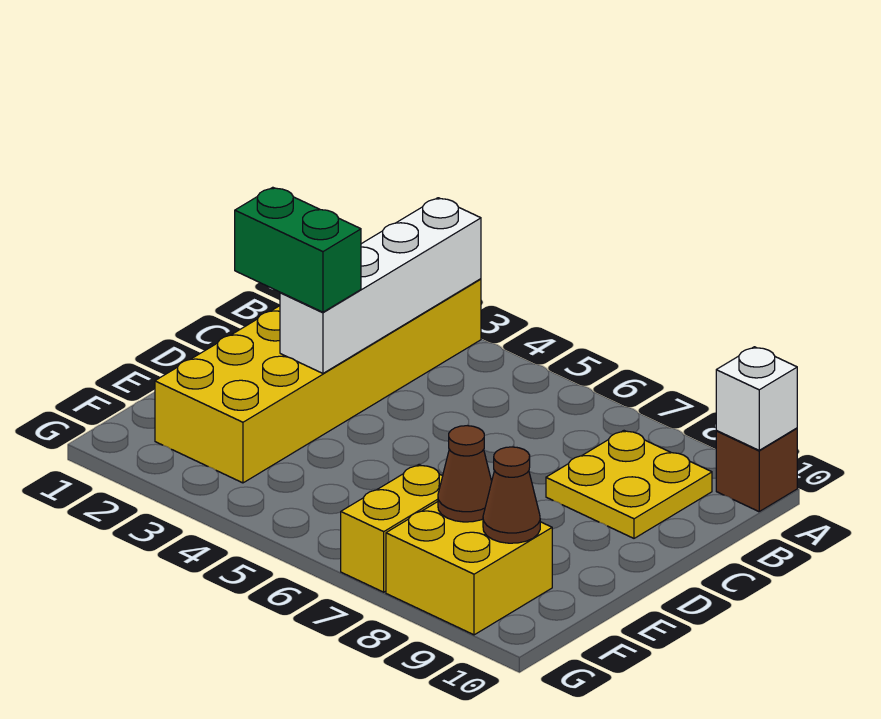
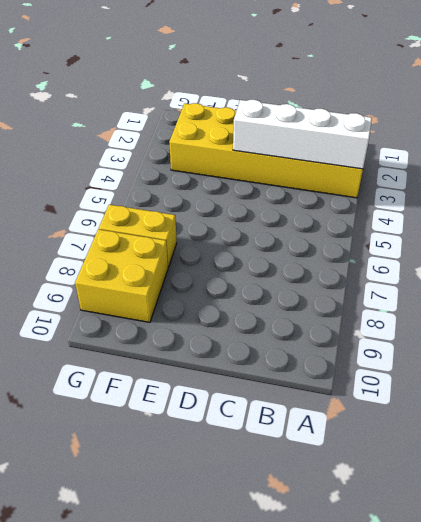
none -> brown 1x1 brick [716,428,797,512]
none -> yellow 2x2 plate [546,431,712,538]

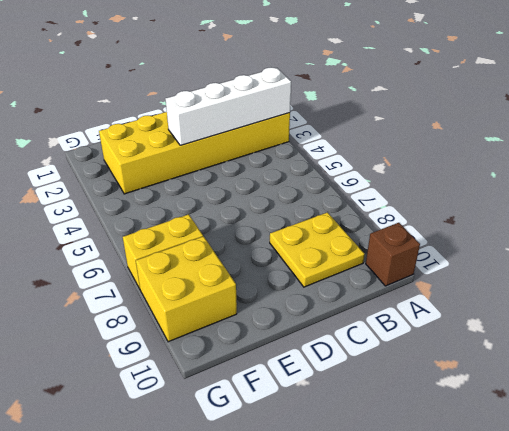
none -> white 1x1 brick [716,347,797,450]
none -> brown 1x1 cone [438,426,492,522]

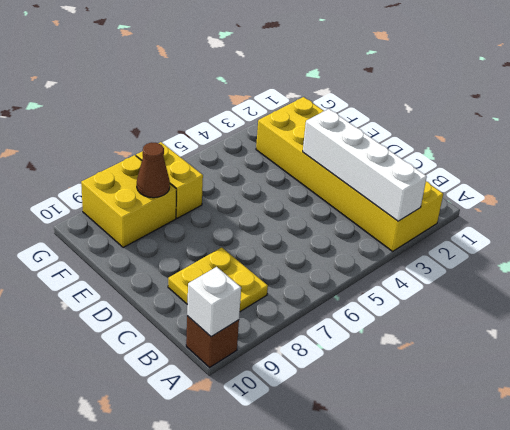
none -> brown 1x1 cone [483,447,540,543]
none -> green 1x2 brick [235,187,361,312]

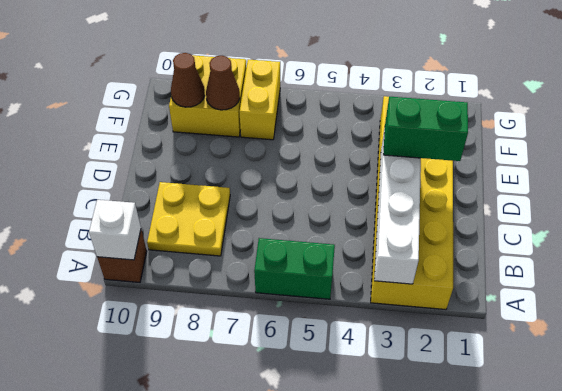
green 1x2 brick [254,238,335,299] -> none

